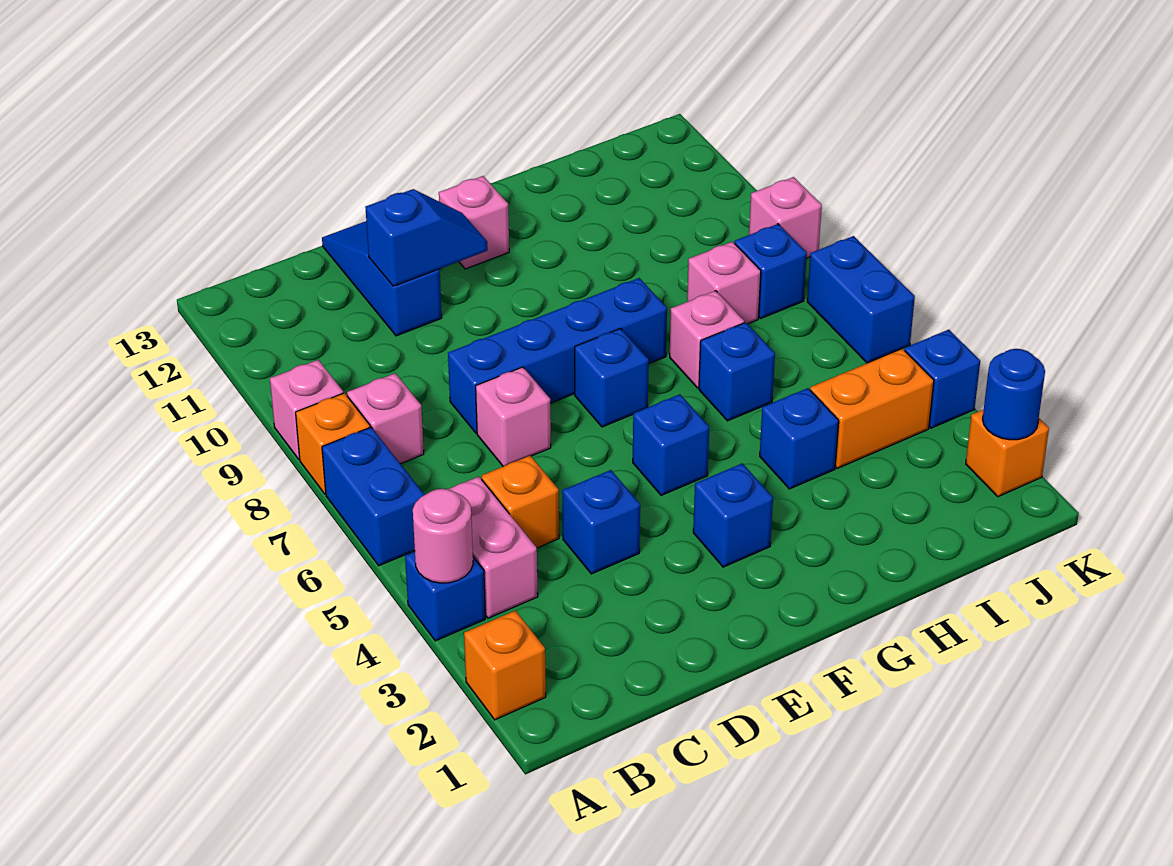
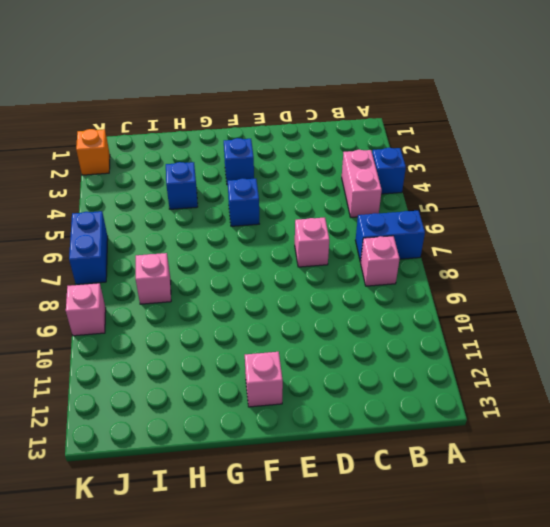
blue 1x2 brick [355,211,425,262] -> blue 1x2 brick turned to [322,427,424,566]
none -> orange 1x1 brick [464,610,546,720]
none -> orange 1x1 brick [296,393,370,494]
none -> pink 1x1 brick [270,360,343,459]

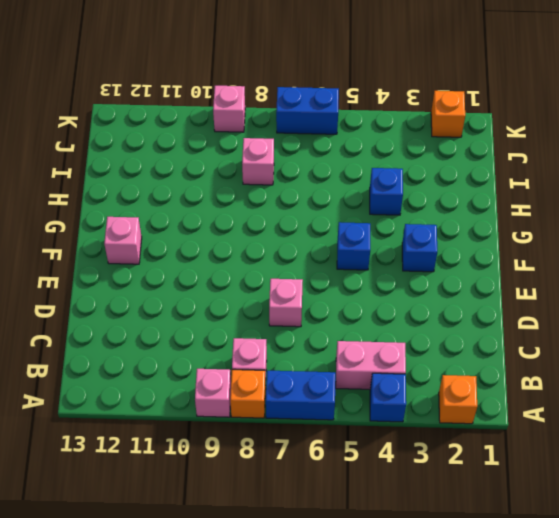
none -> orange 1x1 brick [482,456,559,548]
none -> blue 1x1 brick [562,470,640,574]
none -> blue 1x4 brick [448,278,667,433]

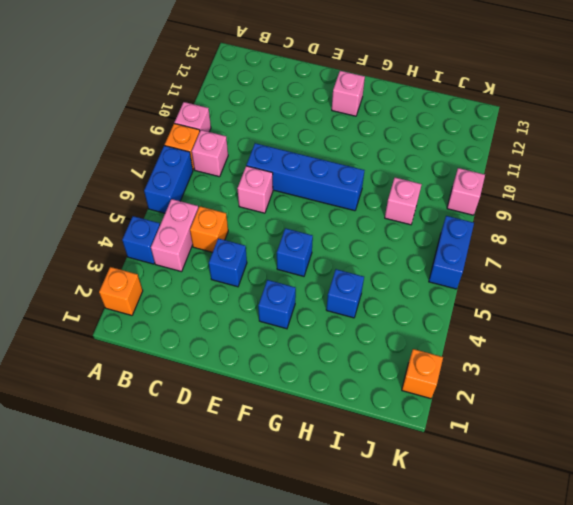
none -> blue 1x3 slope [322,221,442,336]
none -> blue 1x1 brick [575,328,649,427]
none -> blue 1x1 brick [699,322,775,421]

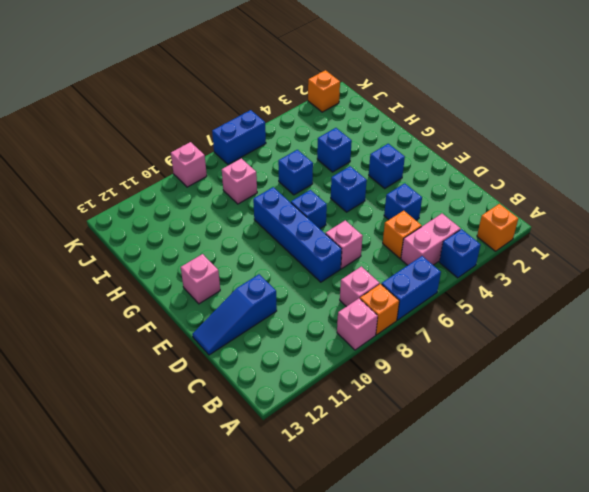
none -> pink 1x1 brick [670,291,744,388]
none -> orange 1x2 brick [810,349,934,468]
none -> blue 1x1 brick [735,224,807,318]

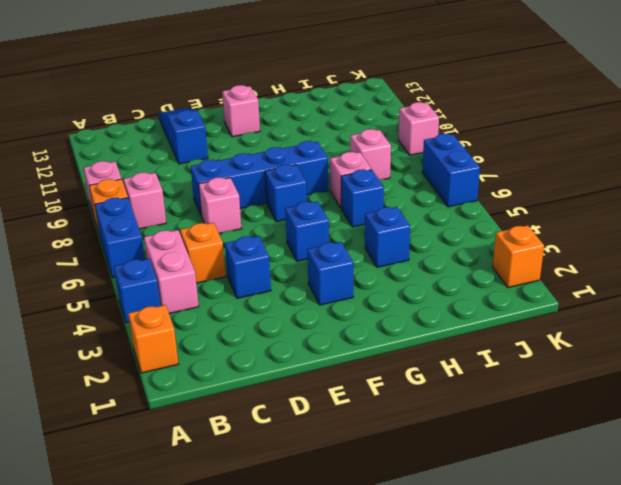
none -> orange 1x2 brick [810,349,934,468]
none -> blue 1x1 brick [735,224,807,318]
none -> blue 1x1 brick [905,330,980,428]

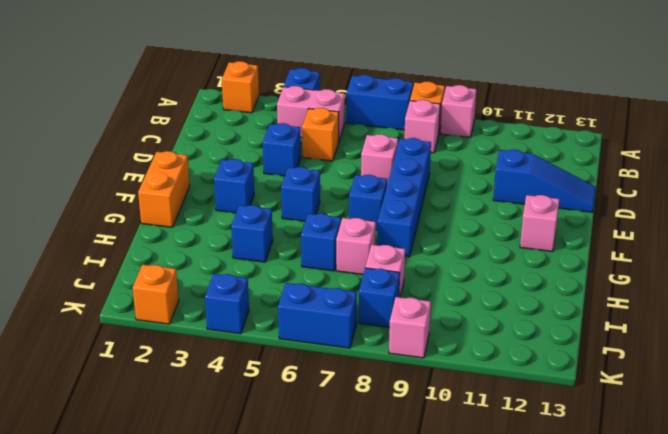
orange 1x2 brick [138,151,190,227] -> orange 1x2 brick moved to [810,349,934,468]
none -> pink 1x1 round brick [413,489,473,583]
none -> blue 1x2 slope [365,189,488,286]
none -> blue 1x1 round brick [983,349,1045,440]

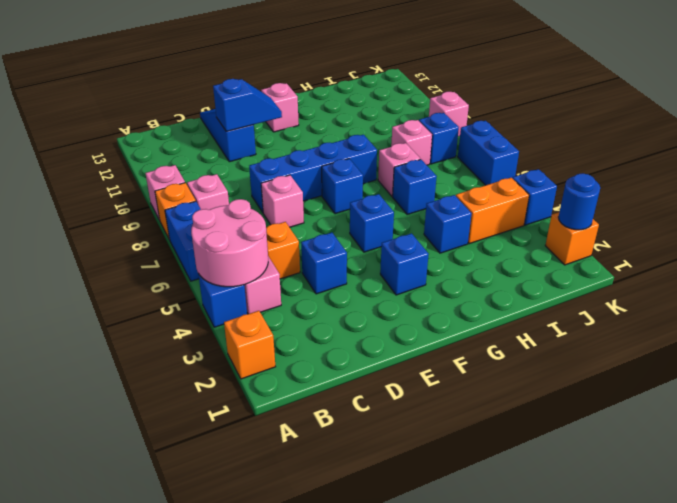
pink 2x2 round brick [191,199,268,287] -> pink 1x1 round brick [413,489,473,583]

